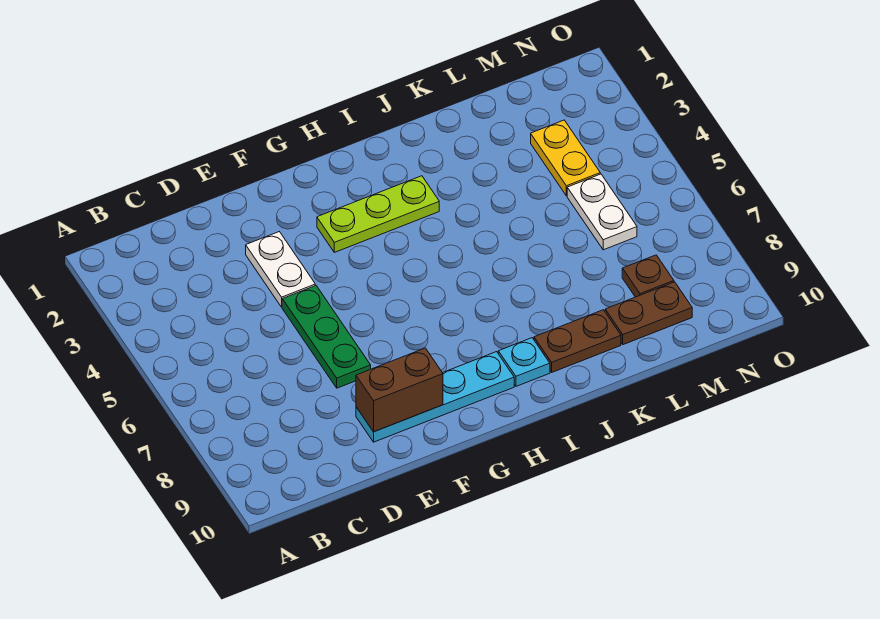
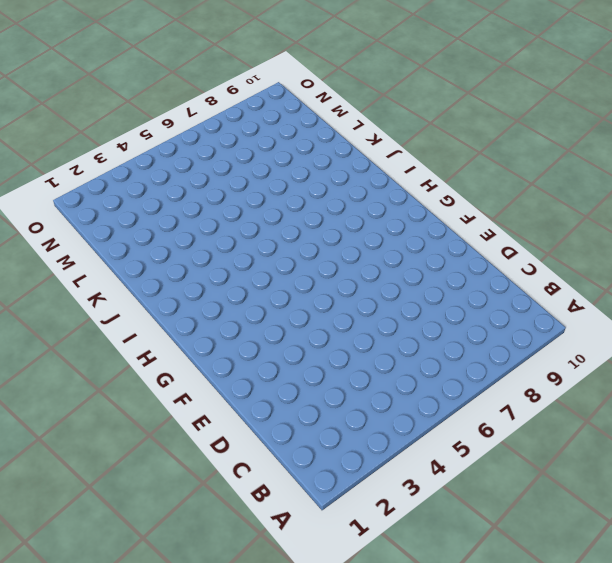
none -> white 1x2 plate [246,232,315,307]
none -> green 1x3 plate [282,286,371,388]

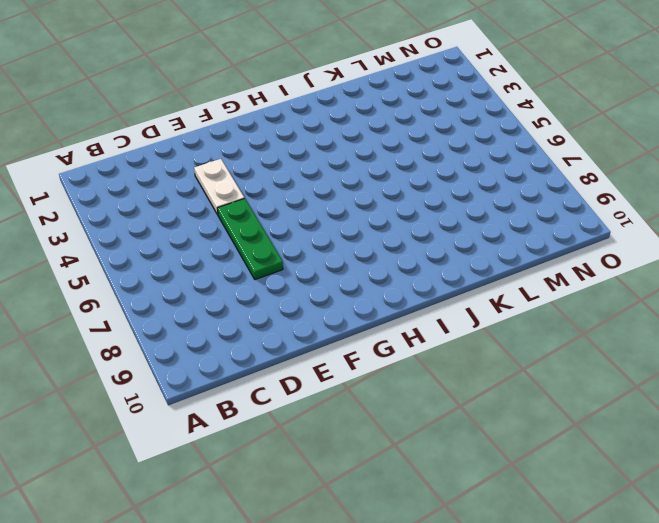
none -> cyan 1x4 plate [356,352,514,442]
none -> lime 1x3 plate [317,176,439,252]

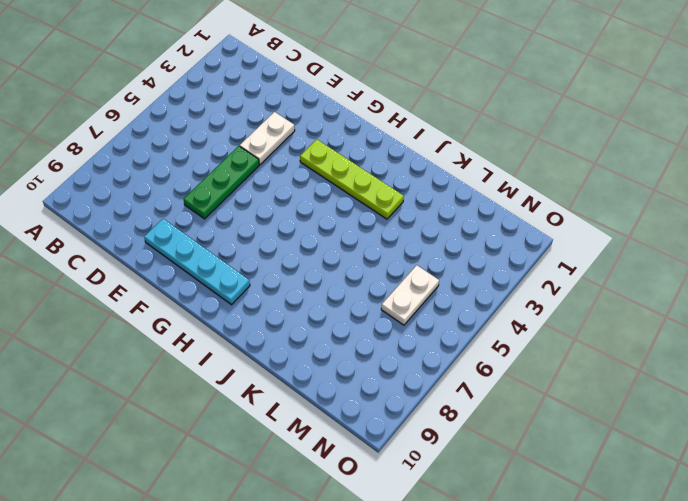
lime 1x4 plate [300,139,404,219] -> lime 1x3 plate [317,176,439,252]
none -> cyan 1x1 plate [498,338,550,386]
none -> brown 1x2 plate [534,310,621,372]

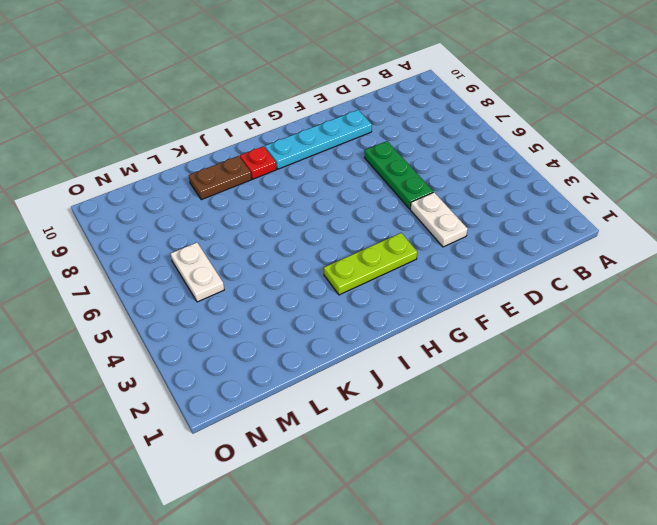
red 1x1 plate [240,146,276,179] -> cyan 1x1 plate [498,338,550,386]
none -> brown 1x2 plate [605,282,692,345]
none -> yellow 1x2 plate [531,120,600,196]

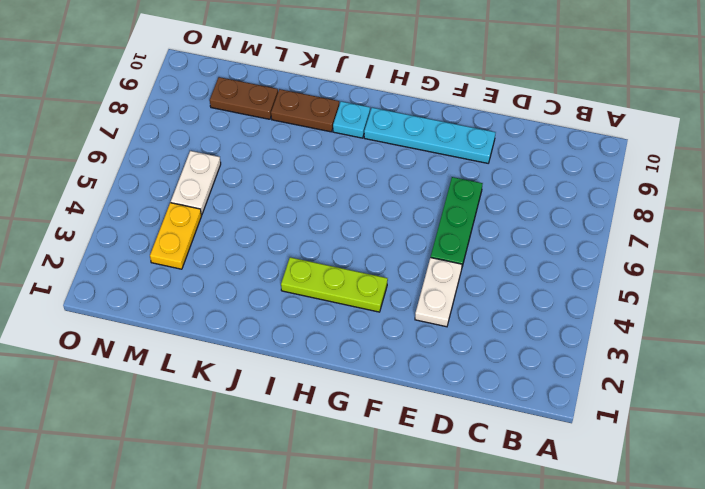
none -> brown 1x1 plate [622,255,674,297]
none -> brown 1x2 brick [356,348,443,432]

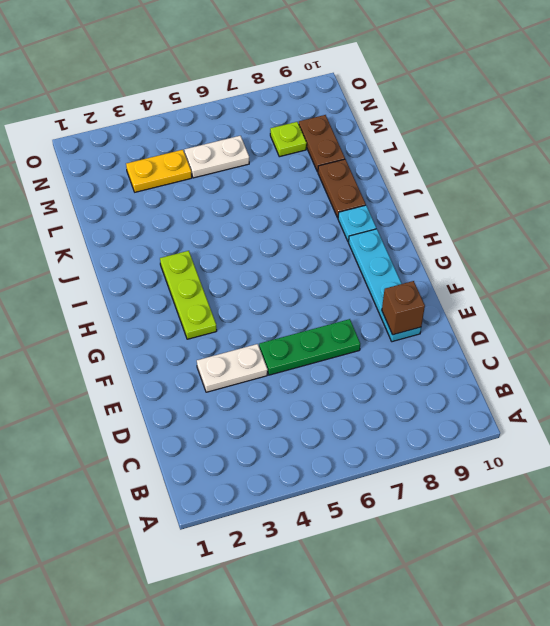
brown 1x1 brick [382,281,425,335] -> brown 1x2 brick [356,348,443,432]
lime 1x1 plate [270,122,307,157] -> brown 1x1 plate [622,255,674,297]

